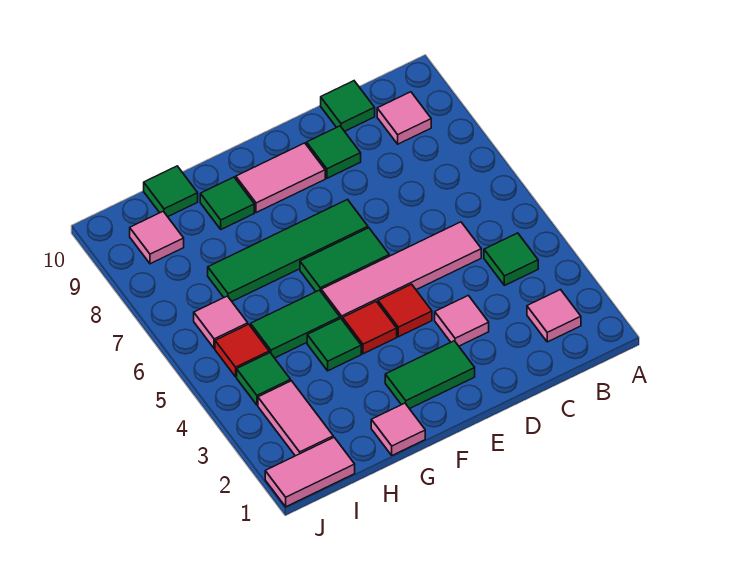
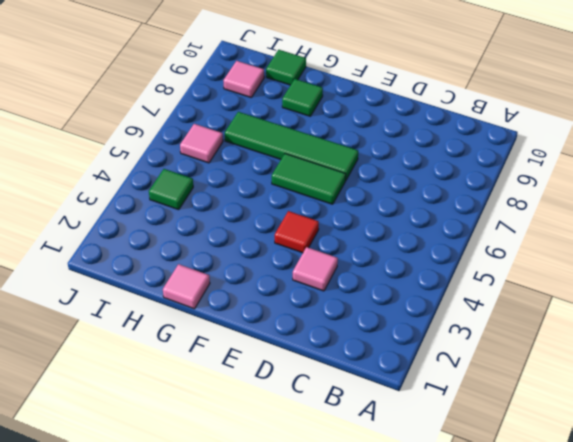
none -> pink 1x1 tile [527,290,581,342]
none -> green 1x1 tile [484,233,538,286]
none -> pink 1x1 tile [377,92,431,144]

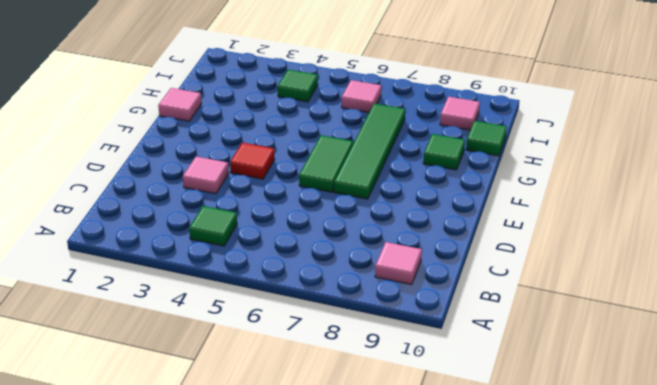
none -> pink 1x1 tile [527,290,581,342]
none -> pink 1x4 tile [321,222,481,320]
none -> green 1x1 tile [321,81,375,131]

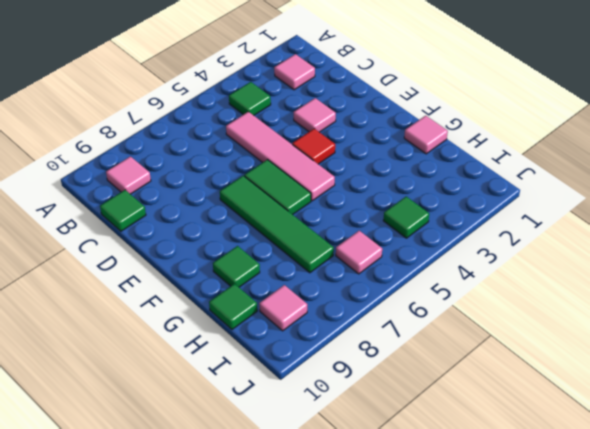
none -> green 1x1 tile [307,126,361,178]
none -> green 1x2 tile [385,341,475,409]
none -> pink 1x2 tile [236,143,325,213]

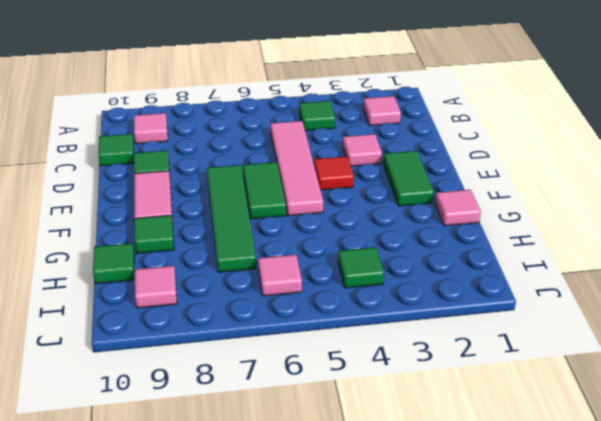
none -> red 1x1 tile [343,302,397,354]
none -> green 1x1 tile [307,318,361,371]
none -> green 1x2 tile [251,290,340,358]

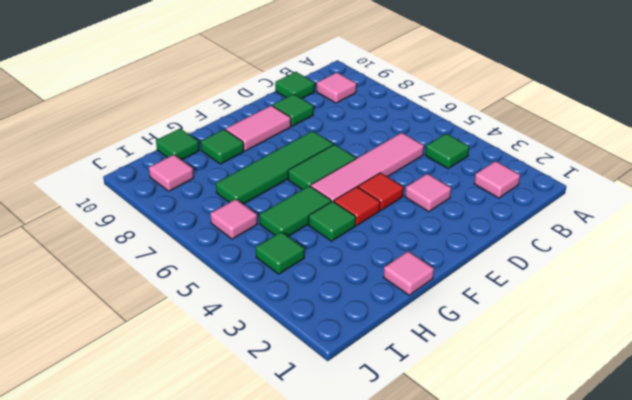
none -> green 1x2 tile [385,341,475,409]
none -> pink 1x2 tile [265,437,355,507]
none -> pink 1x2 tile [258,381,333,456]

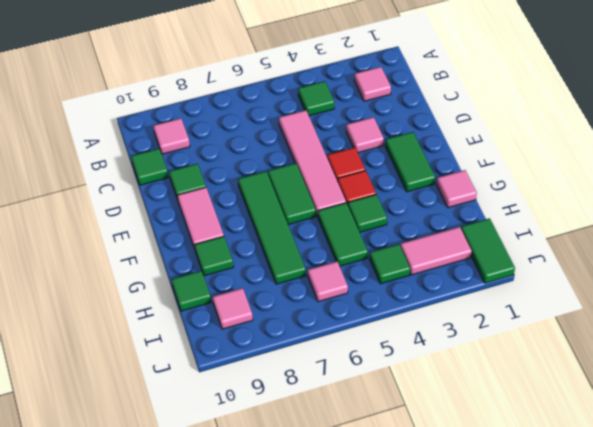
green 1x2 tile [461,218,515,283] -> pink 1x2 tile [265,437,355,507]
none -> red 1x1 tile [215,324,269,377]

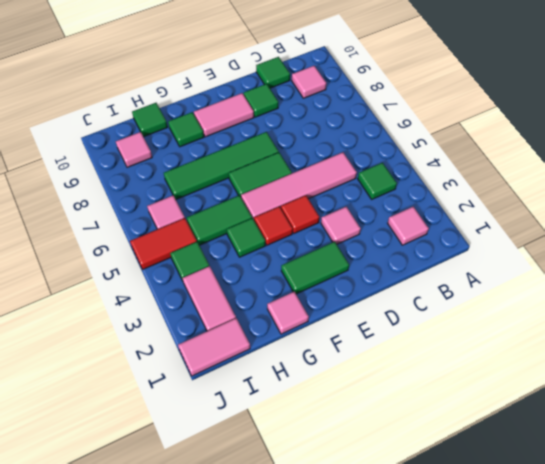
red 1x2 tile [130,218,197,269] -> red 1x1 tile [215,324,269,377]

